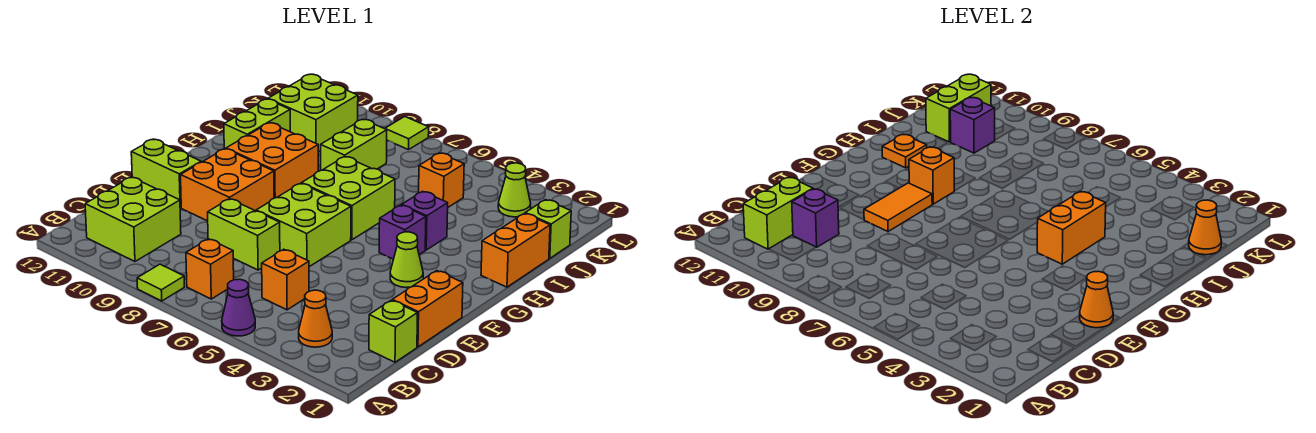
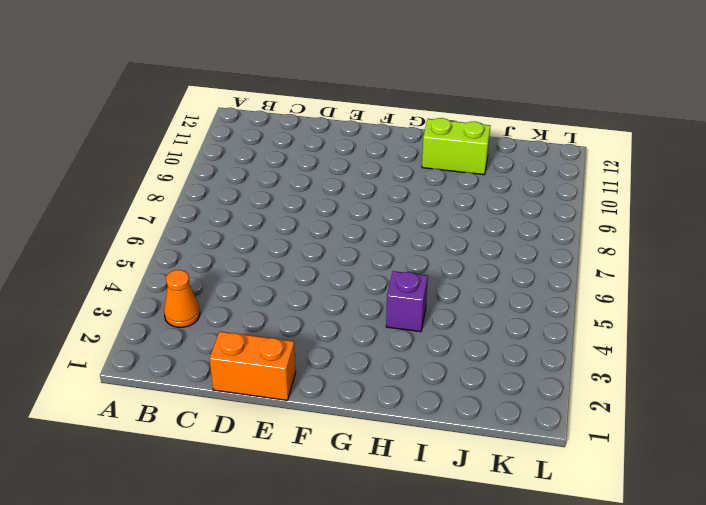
none -> purple 1x1 cone [222,279,255,336]
none -> lime 1x1 tile [137,264,184,301]
none -> orange 1x1 brick [186,239,234,299]
none -> lime 2x2 brick [85,177,181,261]

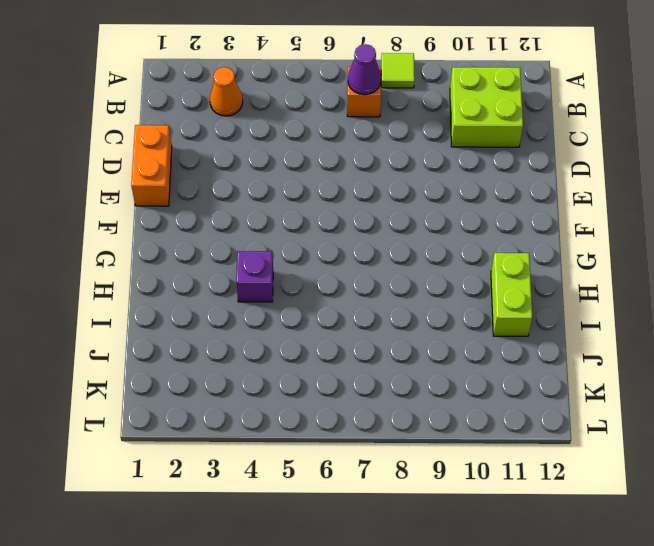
purple 1x1 cone [348,44,381,95] -> purple 1x1 cone moved to [222,279,255,336]
none -> lime 1x1 brick [369,300,418,362]
none -> orange 1x1 brick [262,249,309,310]
none -> lime 1x2 brick [208,199,280,270]
none -> lime 2x2 brick [256,183,351,267]

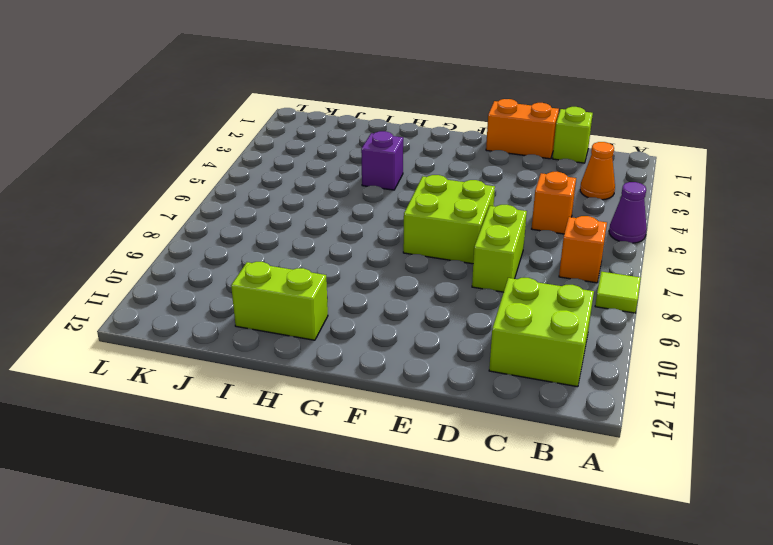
none -> orange 2x2 brick [181,149,274,221]
none -> lime 1x2 brick [131,139,201,208]
none -> lime 1x1 cone [390,232,423,288]
none -> purple 1x1 brick [379,205,426,259]

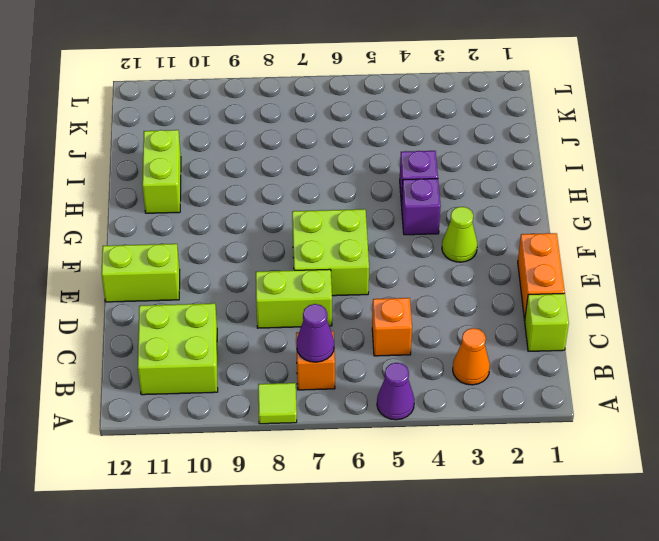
purple 1x1 cone [296,304,334,362] -> none
none -> orange 2x2 brick [181,149,274,221]
none -> lime 2x2 brick [302,157,395,240]
none -> orange 2x2 brick [226,123,318,198]
none -> orange 1x2 brick [481,213,550,287]

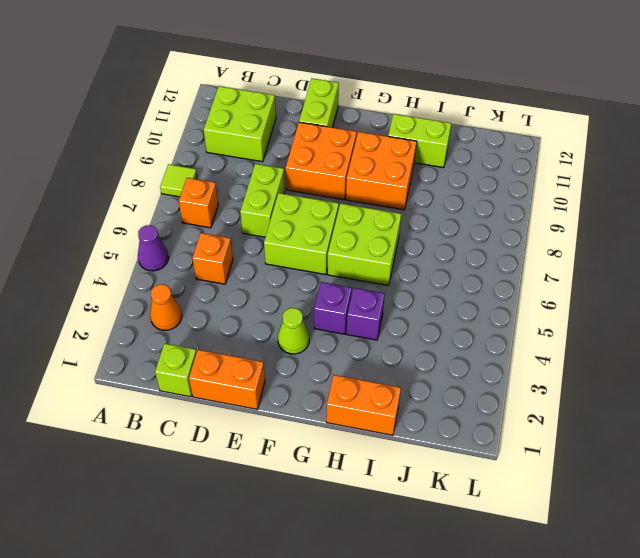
none -> lime 1x2 brick [321,120,387,170]
none -> lime 1x1 brick [525,200,571,258]
none -> orange 1x1 brick [419,153,464,207]
none -> lime 2x2 brick [268,74,358,152]

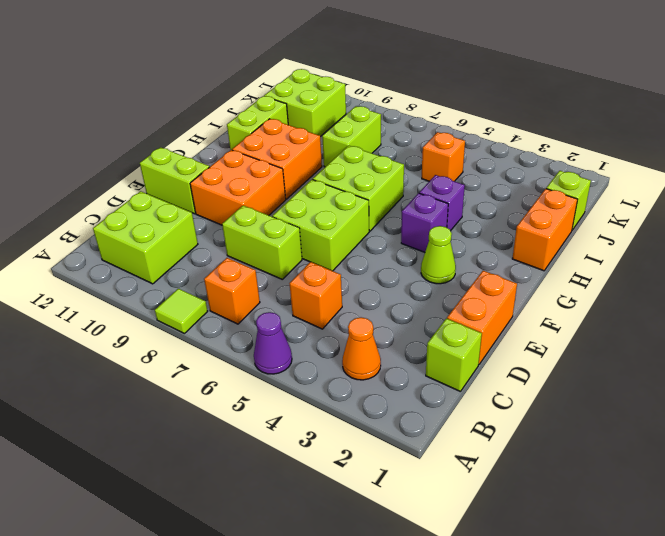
none -> lime 1x1 cone [498,163,531,217]
none -> lime 1x1 tile [385,117,429,150]
none -> lime 1x2 brick [743,177,813,249]
none -> purple 1x1 brick [792,189,839,247]

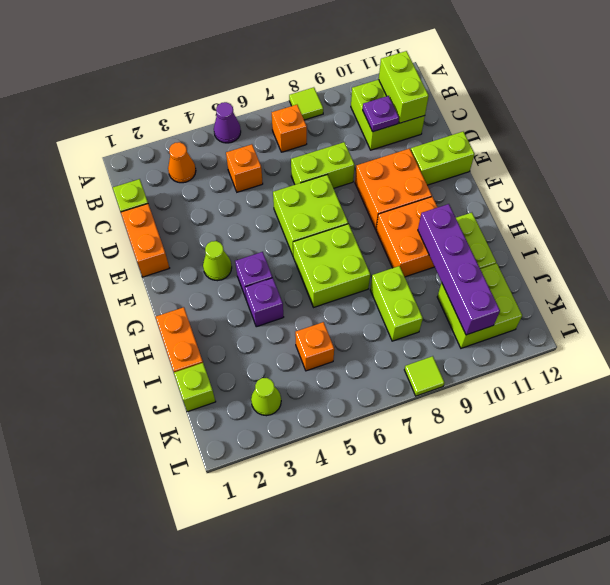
purple 1x1 plate [363,96,399,132] -> purple 1x1 brick [792,189,839,247]
purple 1x4 brick [418,204,500,335] -> purple 1x1 brick [950,98,995,153]
none -> orange 1x1 cone [1080,271,1113,328]
none -> orange 1x2 tile [864,183,932,231]
none -> orange 1x2 brick [1037,191,1106,264]
none -> orange 1x1 brick [909,147,954,204]

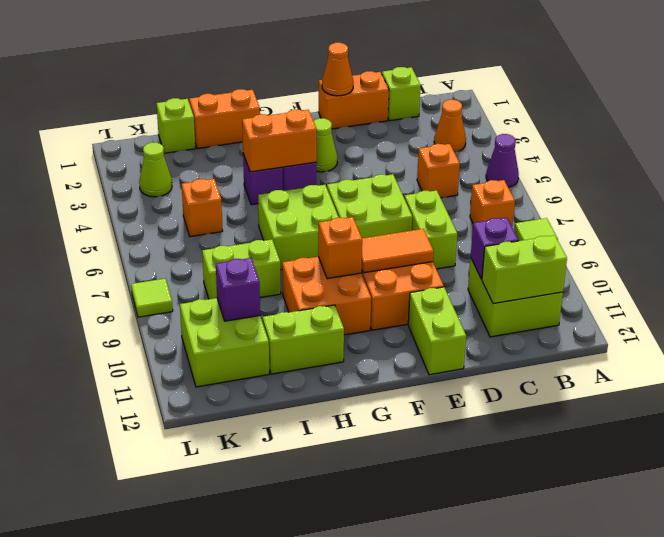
none -> orange 1x1 plate [882,134,927,168]
none -> orange 1x1 cone [1189,200,1221,255]
none -> lime 1x2 brick [926,74,991,142]

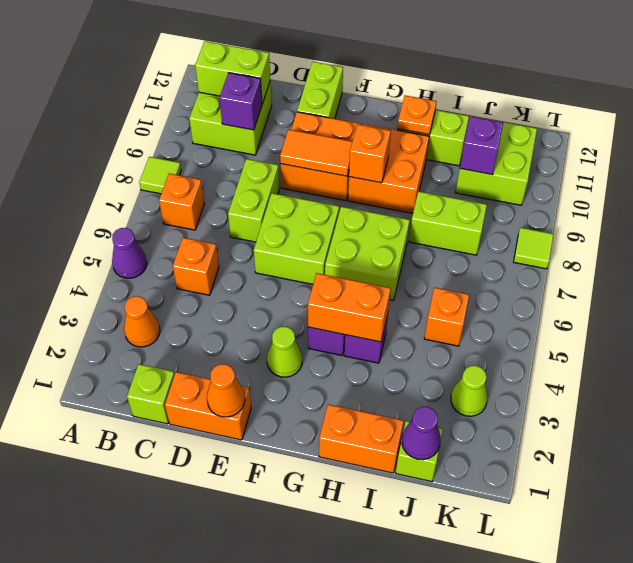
purple 1x1 cone [402,407,441,460] -> orange 1x1 cone [1189,200,1221,255]
none -> lime 1x2 brick [926,74,991,142]

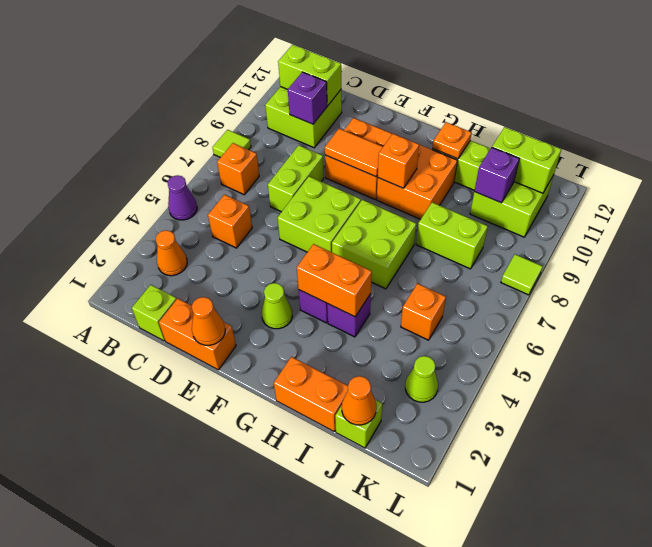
none -> lime 1x2 brick [131,139,201,208]

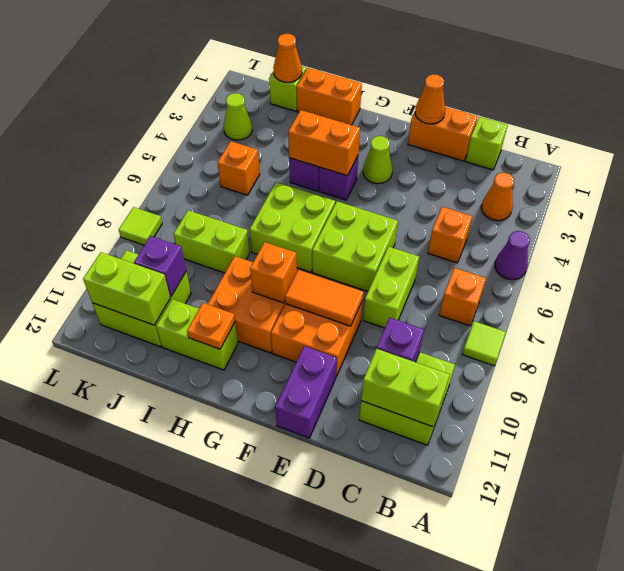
purple 1x2 brick [275,346,337,438] -> lime 1x2 brick [131,139,201,208]

